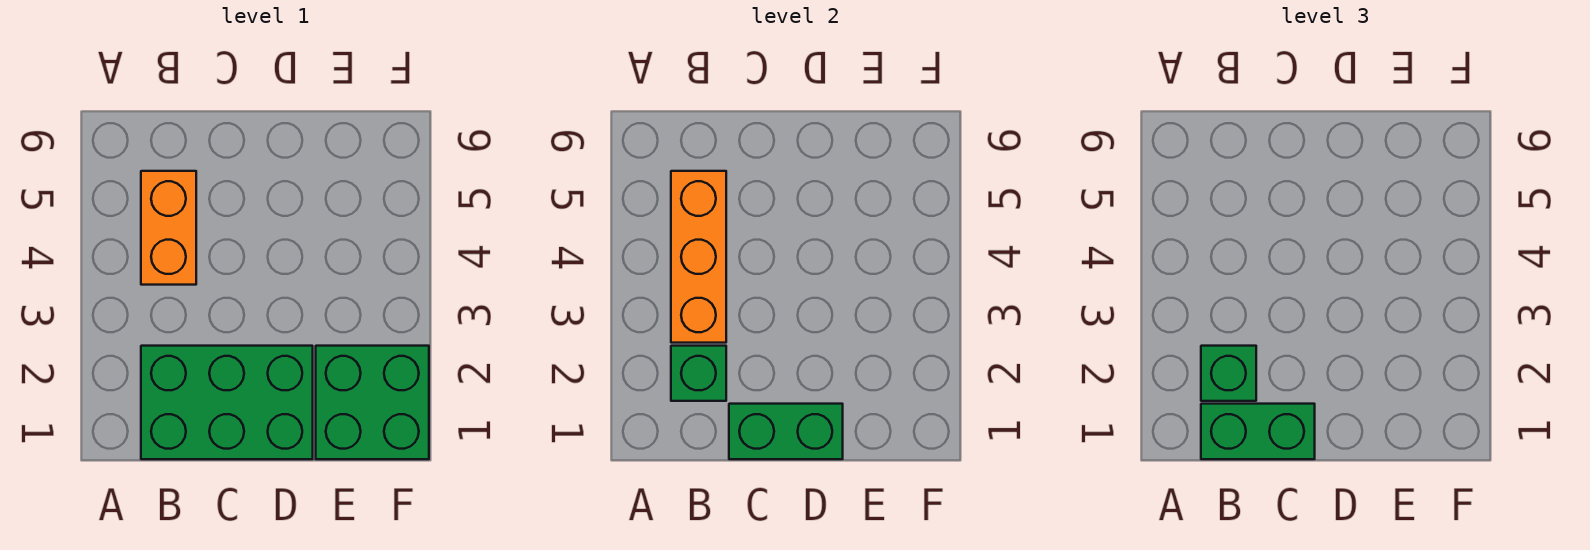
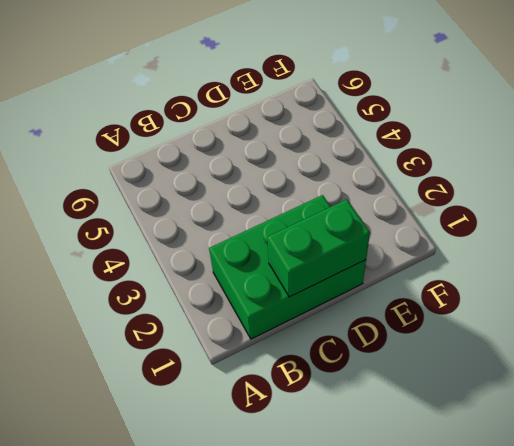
none -> orange 1x2 brick [141,171,196,285]
none -> green 2x2 brick [316,346,429,459]

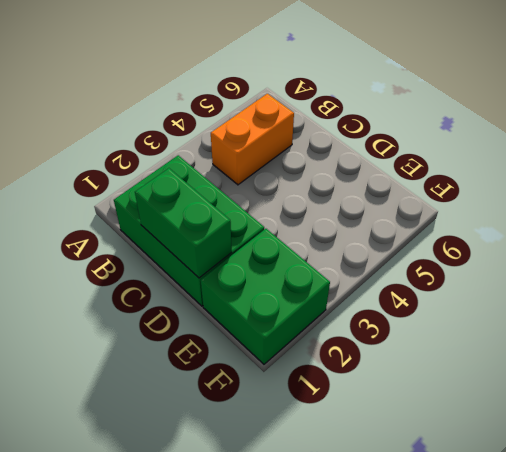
none -> green 1x1 brick [671,346,726,401]
none -> orange 1x3 brick [671,171,726,343]

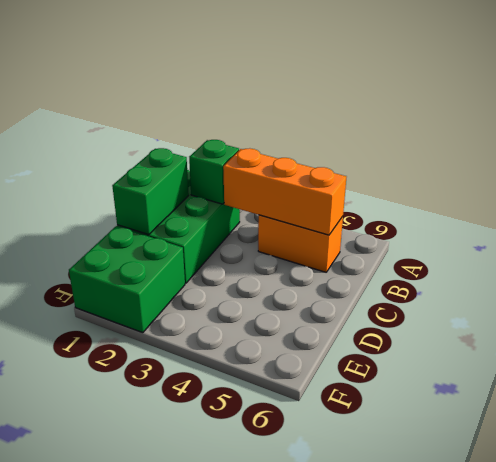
none -> green 1x2 brick [1201,404,1315,459]
none -> green 1x1 brick [1201,346,1256,401]

